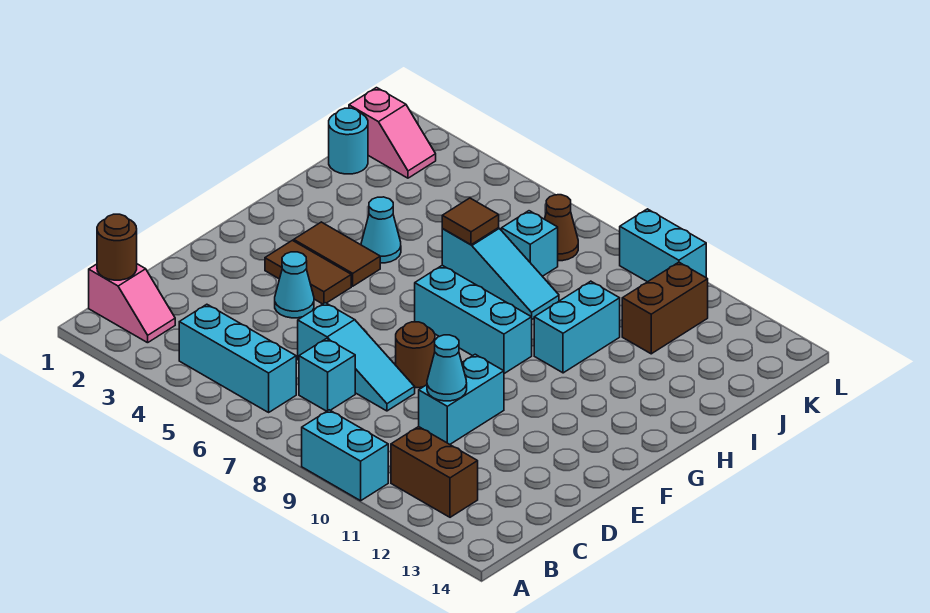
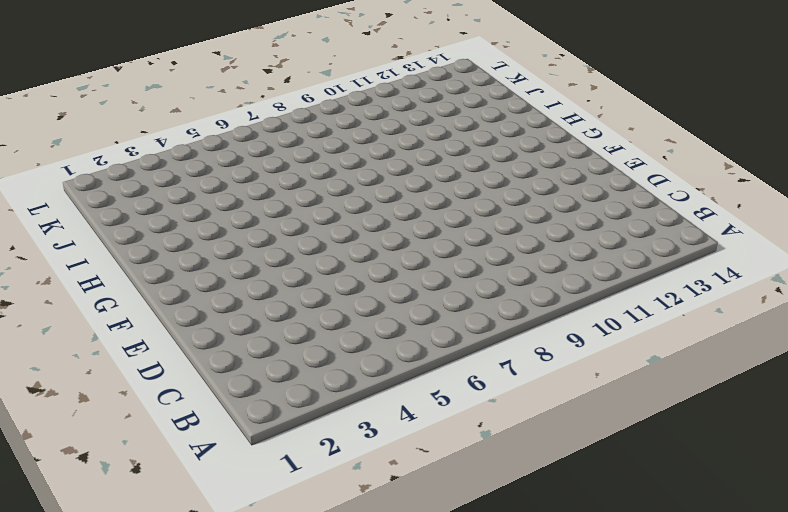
none -> cyan 1x2 brick [302,410,388,501]
none -> pink 1x2 slope [89,264,175,343]
none -> cyan 1x3 brick [179,304,296,412]

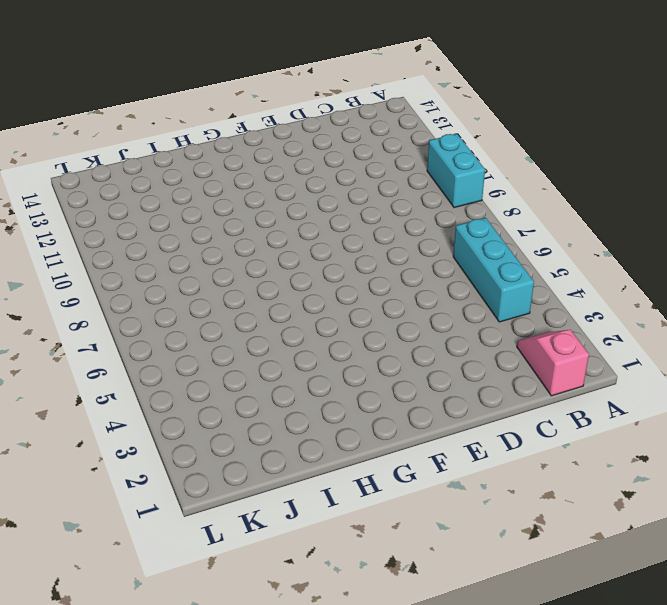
none -> brown 1x2 brick [391,427,478,517]
none -> cyan 1x1 brick [299,338,355,411]
none -> cyan 1x3 slope [298,303,415,411]

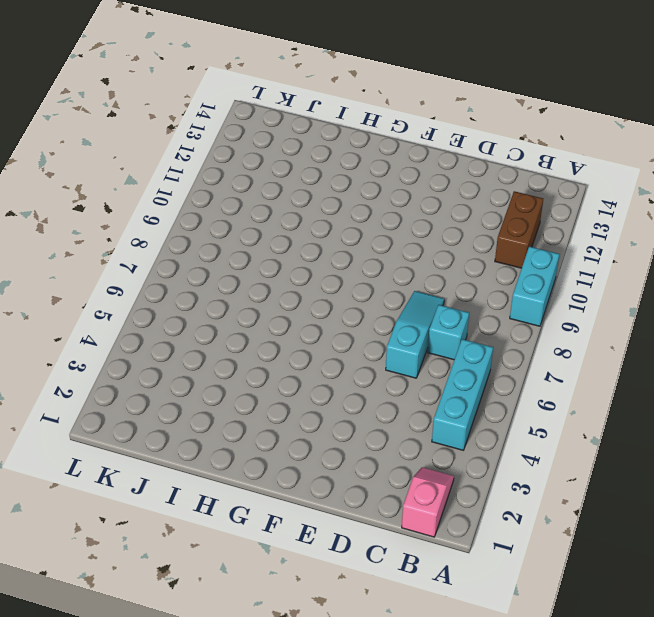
none -> cyan 1x2 brick [419,354,504,444]
none -> cyan 1x1 cone [275,252,314,318]
none -> brown 1x1 round brick [396,322,435,388]

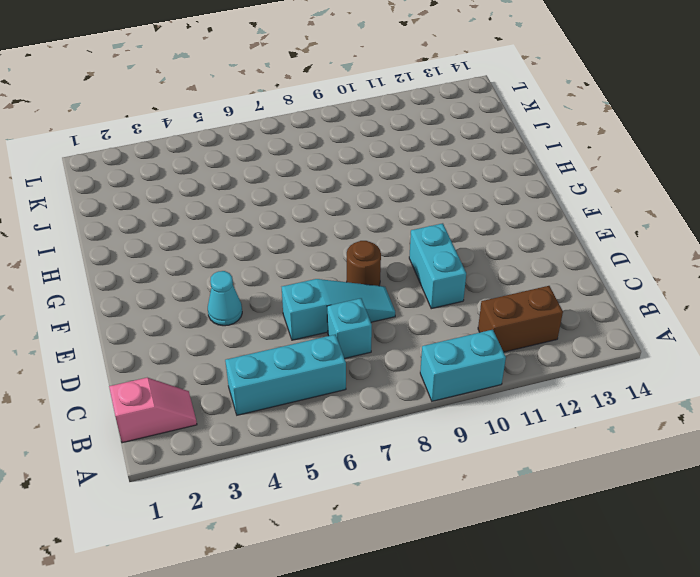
none -> brown 1x2 tile [265,240,351,304]
none -> brown 1x2 tile [294,222,380,286]
none -> cyan 1x3 brick [415,265,532,374]

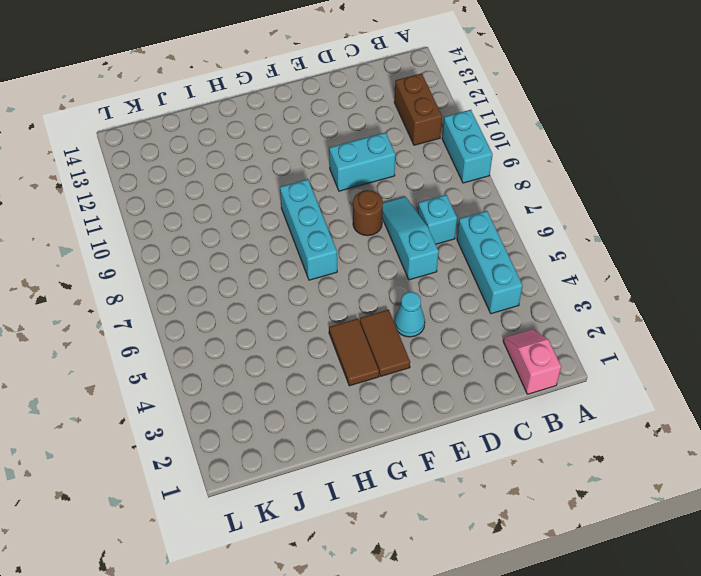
none -> cyan 1x1 cone [361,197,401,263]
none -> cyan 1x2 brick [534,281,620,373]
none -> cyan 1x3 slope [442,228,559,319]

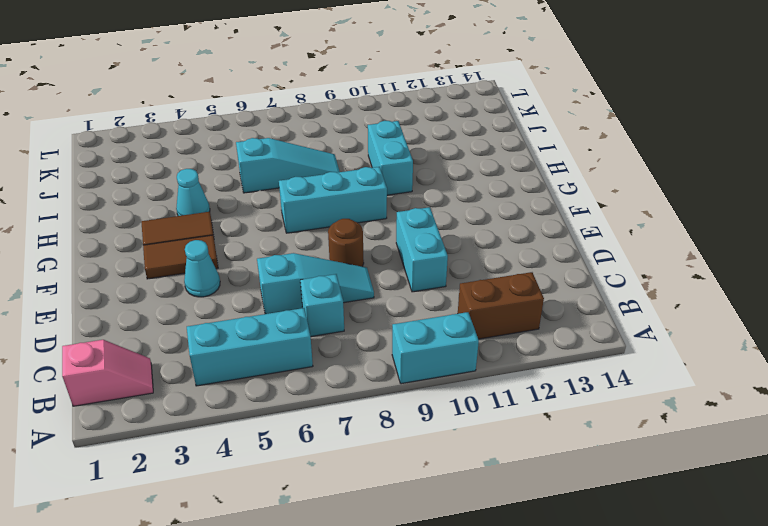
none -> cyan 1x1 round brick [329,108,368,174]
none -> cyan 1x1 brick [502,211,558,276]
none -> brown 1x2 brick [622,262,708,354]

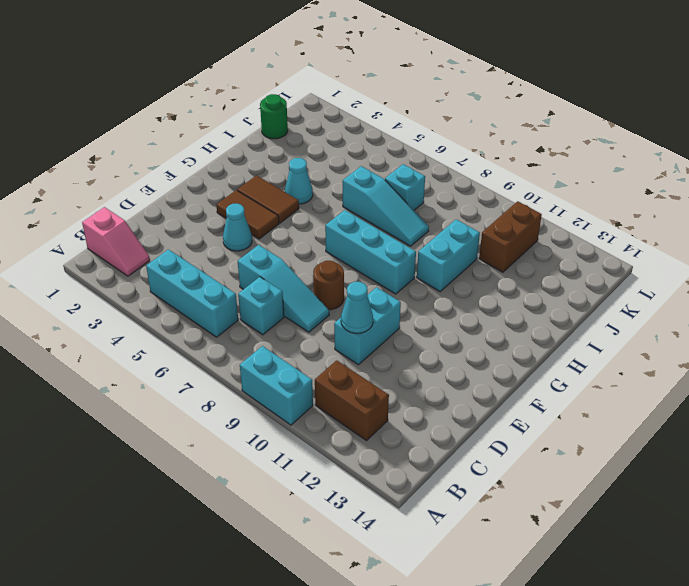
green 1x1 round brick [260,94,288,139] -> cyan 1x1 round brick [329,108,368,174]
none -> pink 1x2 slope [349,88,436,178]
none -> brown 1x1 cone [545,195,578,261]
none -> cyan 1x2 brick [620,209,706,282]

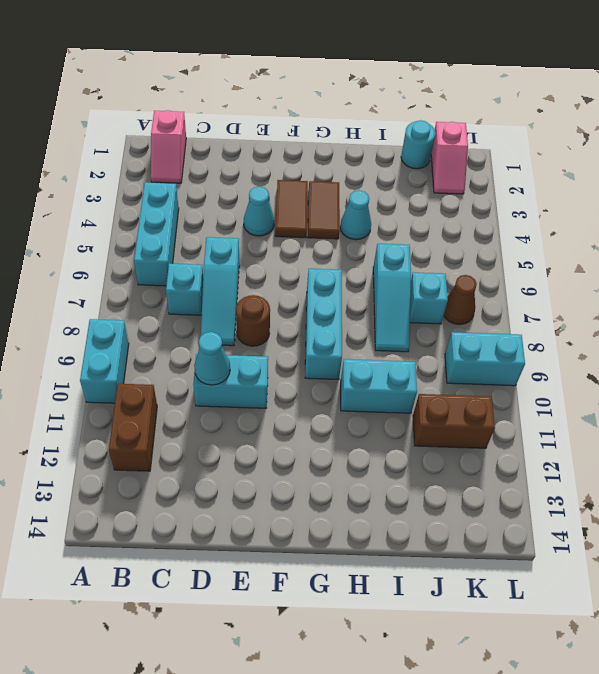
cyan 1x2 brick [445,332,525,386] -> cyan 1x2 brick turned to [620,209,706,282]
none -> brown 1x1 round brick [97,214,137,280]
none -> brown 1x1 tile [442,198,499,245]

